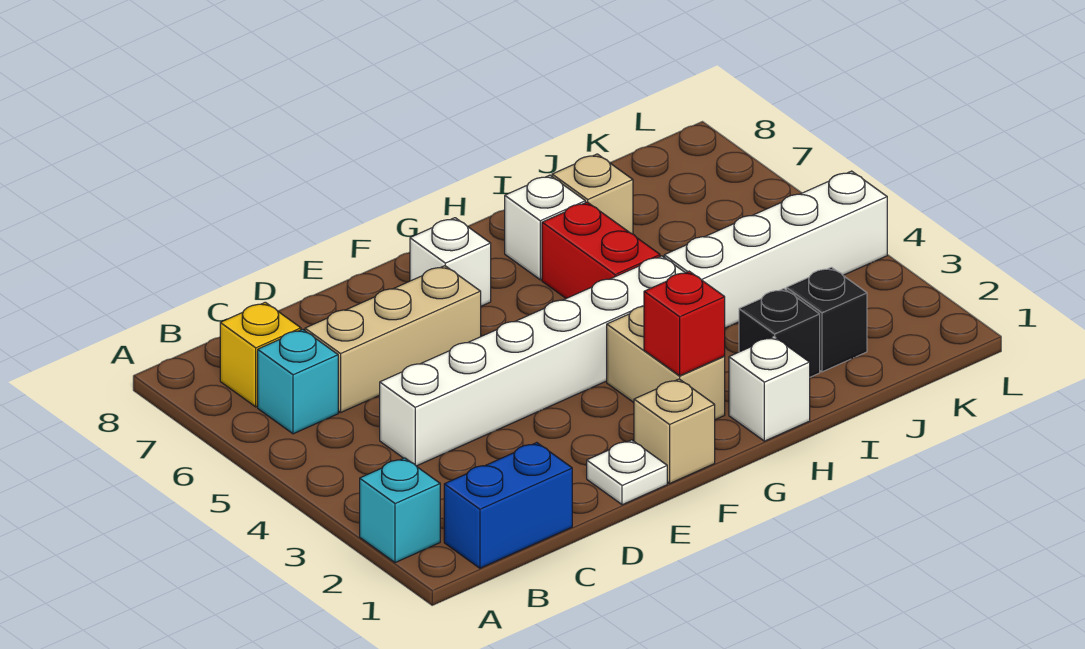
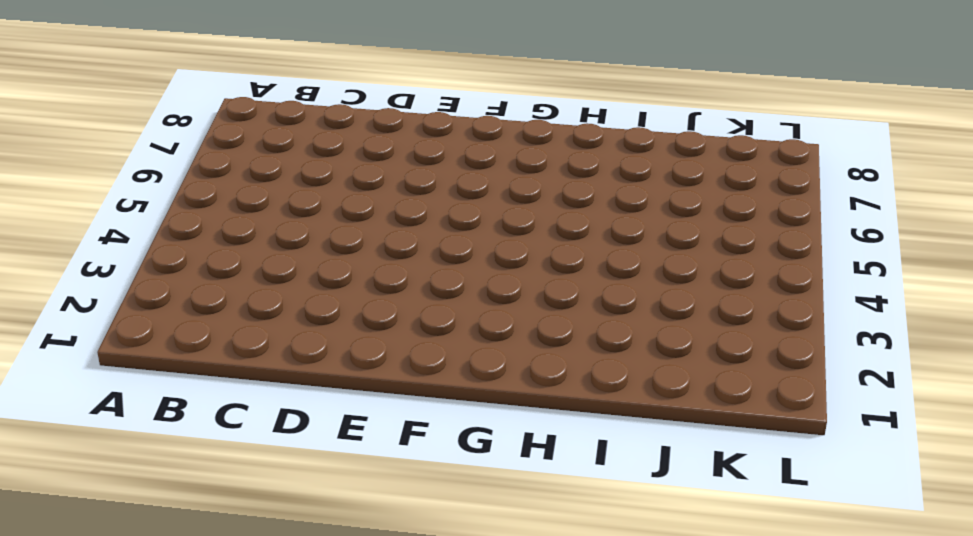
none -> cyan 1x1 brick [360,458,440,563]
none -> blue 1x2 brick [444,443,572,568]
none -> cyan 1x1 brick [258,329,338,434]

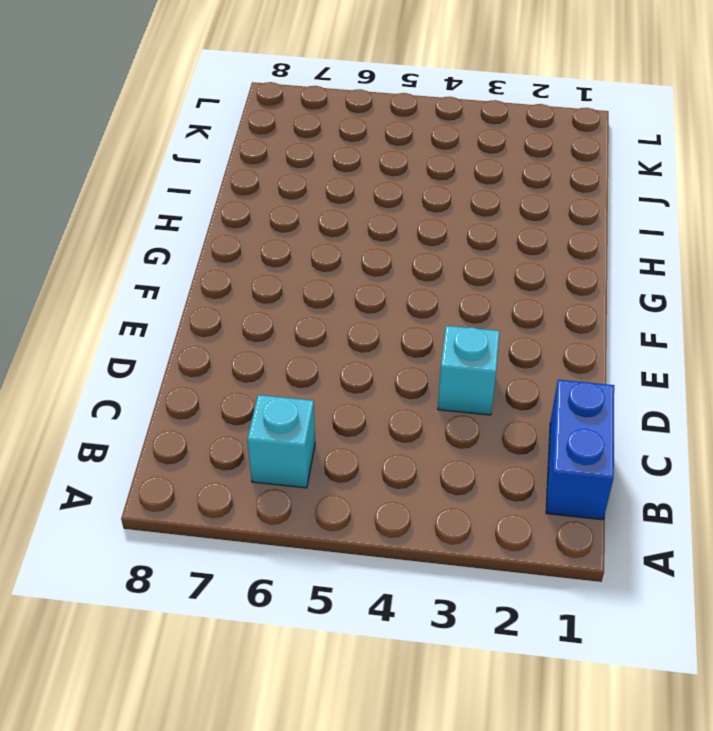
cyan 1x1 brick [438,326,500,415] -> cyan 1x1 brick moved to [360,458,440,563]
none -> yellow 1x1 brick [220,302,301,407]
none -> white 1x6 brick [380,256,685,466]
none -> tan 1x3 brick [305,266,481,413]

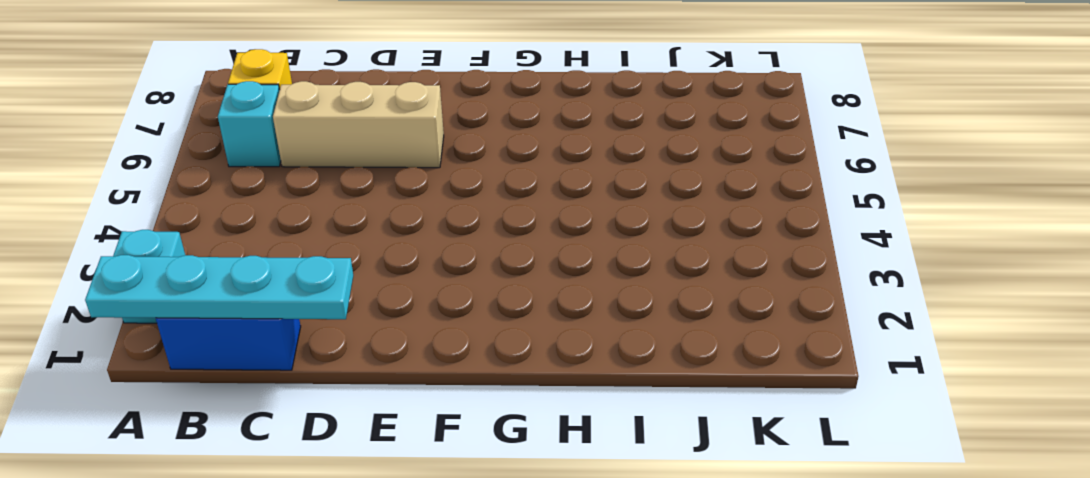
cyan 1x4 plate [85,255,353,319] -> none
none -> white 1x6 brick [380,256,685,466]
none -> white 1x1 plate [587,440,667,505]
none -> tan 1x1 brick [634,379,715,483]

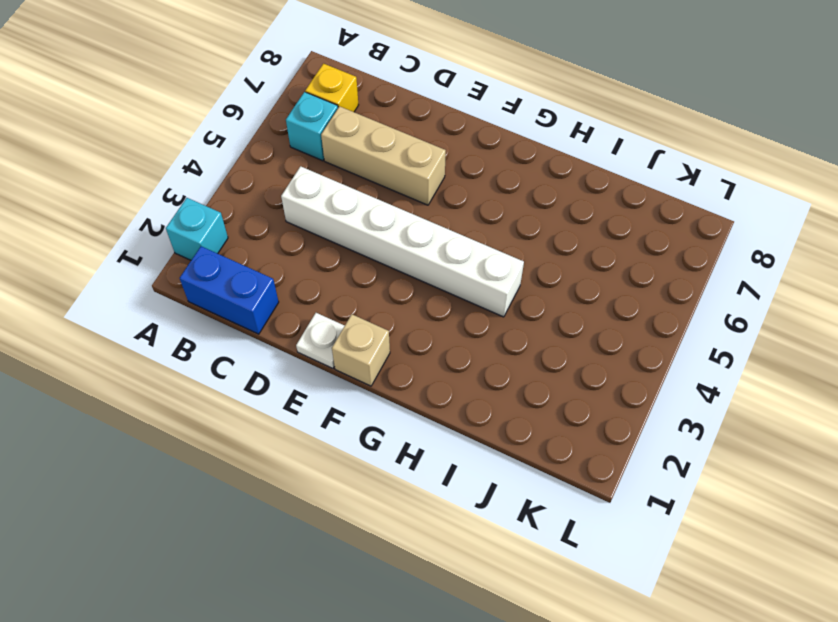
none -> white 1x1 brick [410,218,491,306]
none -> tan 1x2 brick [607,306,725,420]
none -> white 1x1 brick [729,337,810,441]

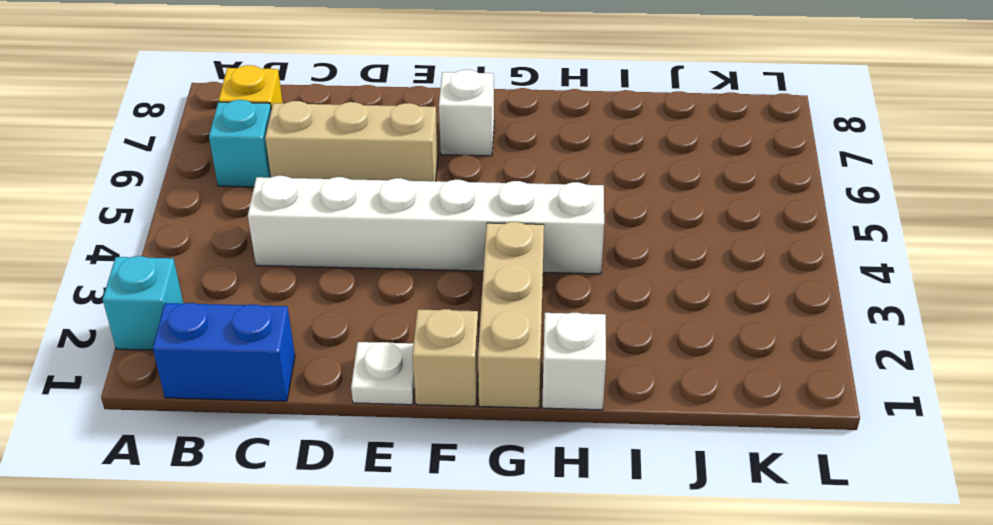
tan 1x3 brick [478,222,544,408] -> tan 1x2 brick [607,306,725,420]
none -> red 1x2 brick [542,202,660,298]
none -> white 1x1 brick [505,175,585,280]
none -> black 1x1 brick [739,289,820,377]

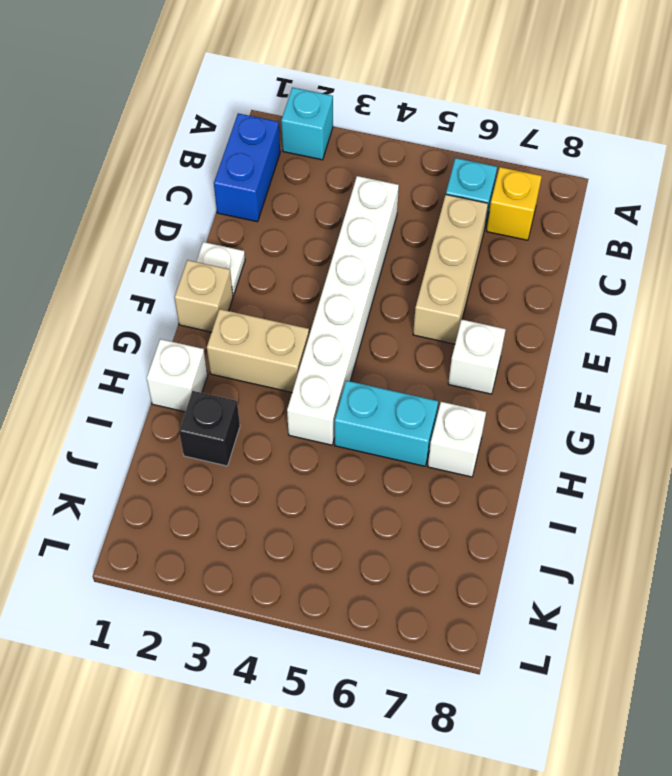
cyan 1x2 brick [335,381,438,466] -> red 1x2 brick [542,202,660,298]
none -> white 1x4 brick [664,171,887,328]
none -> tan 1x1 brick [552,154,633,234]
none -> black 1x1 brick [786,267,867,372]

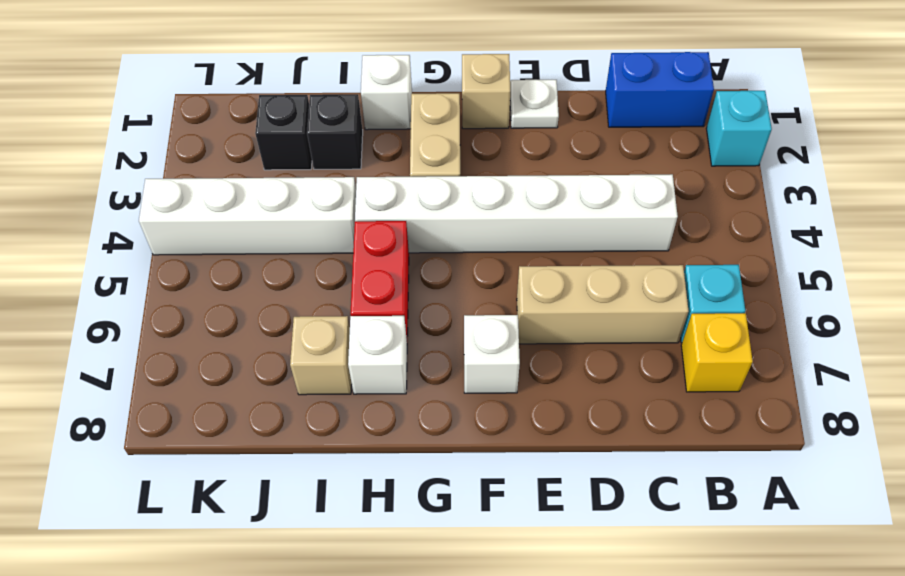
none -> red 1x1 brick [644,271,725,376]

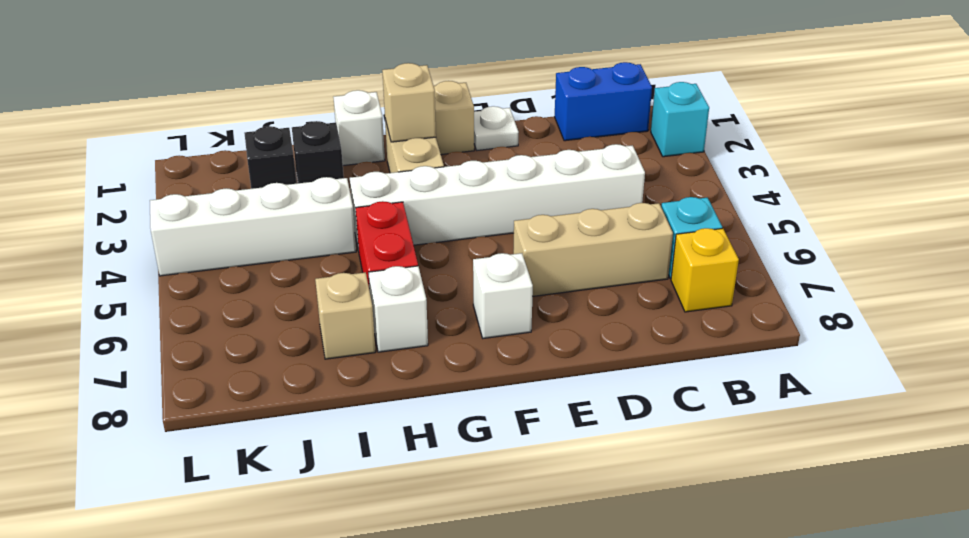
tan 1x1 brick [382,63,436,142] -> red 1x1 brick [644,271,725,376]

